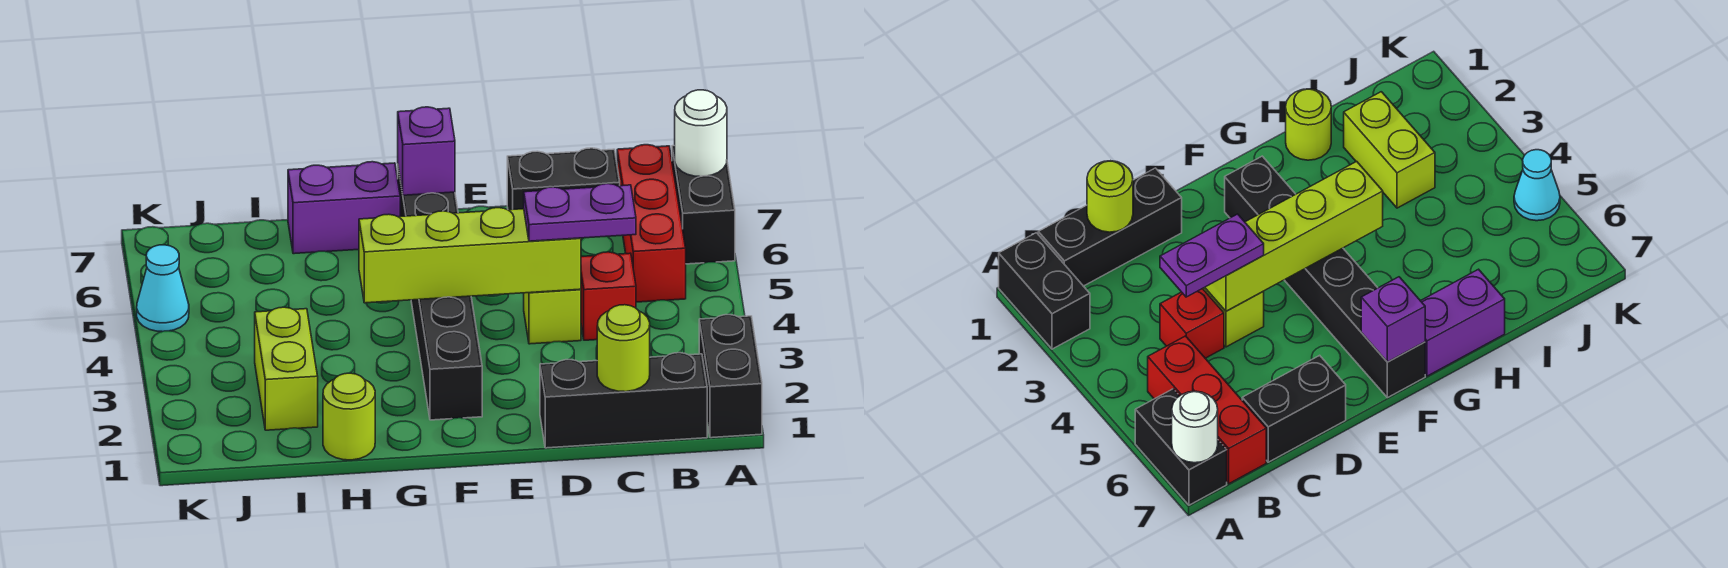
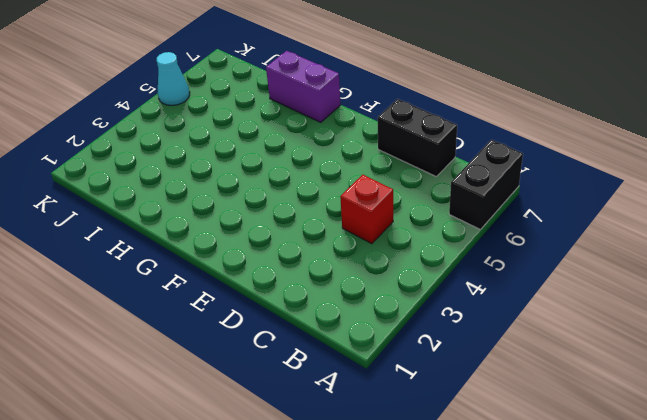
none -> black 1x2 brick [699,315,762,438]
none -> black 1x3 brick [540,353,707,448]
none -> red 1x3 brick [617,145,686,302]

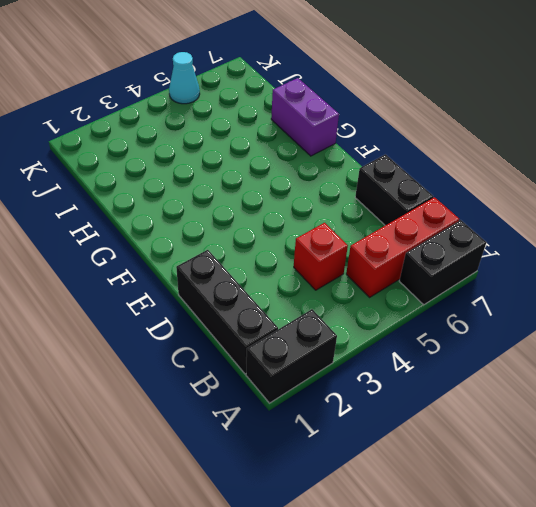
none -> lime 1x1 brick [524,289,581,344]
none -> black 1x6 brick [398,168,482,420]
none -> lime 1x1 round brick [323,373,375,460]

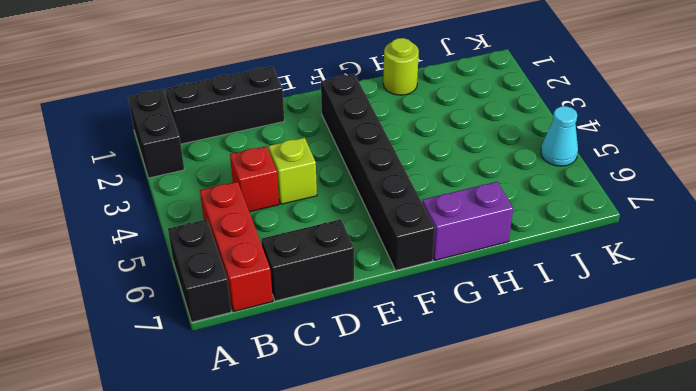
none -> lime 1x2 brick [255,307,318,430]
none -> white 1x1 round brick [675,90,727,177]
none -> lime 1x1 round brick [597,305,650,392]

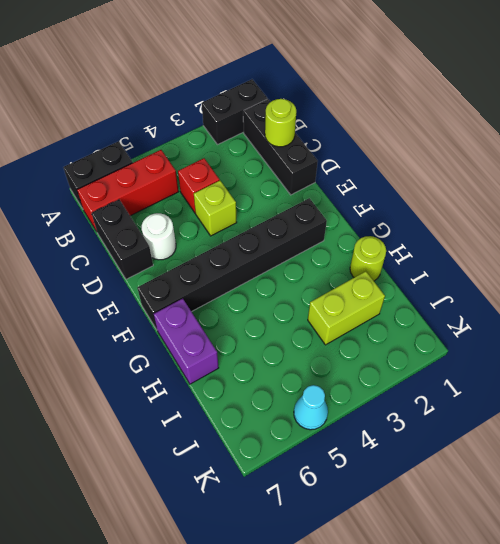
white 1x1 round brick [142,213,176,260] -> white 1x1 round brick moved to [675,90,727,177]
none -> lime 1x4 brick [359,208,581,303]
none -> purple 1x1 brick [398,107,455,195]
none -> purple 1x2 plate [524,184,636,241]

